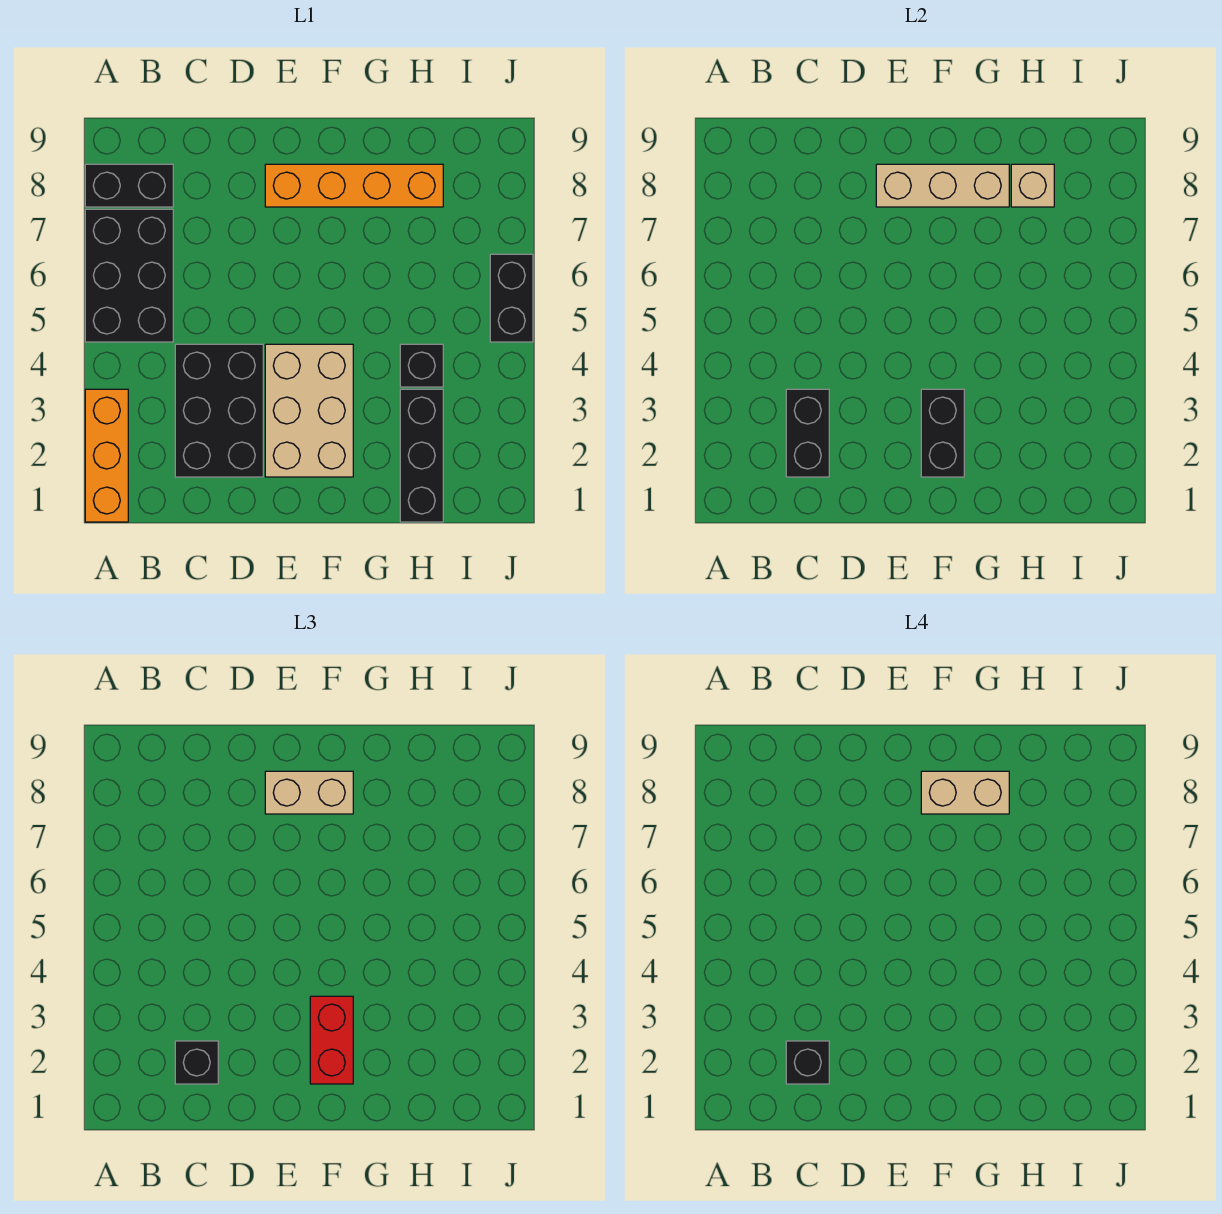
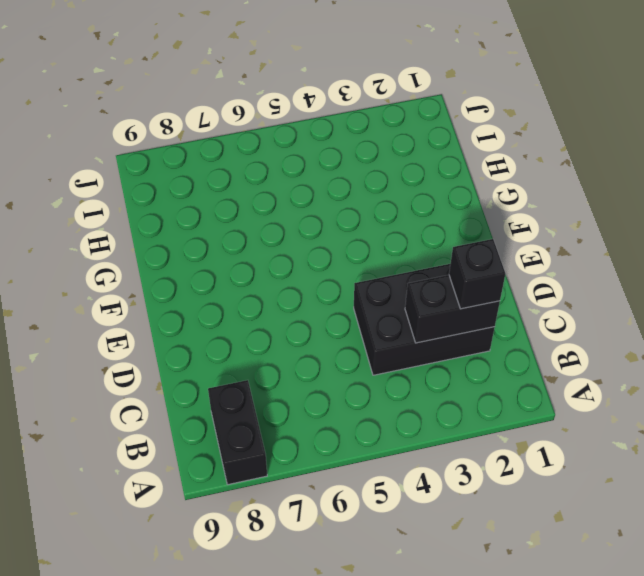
none -> orange 1x3 brick [85,389,128,522]
none -> black 2x3 brick [85,209,173,342]
none -> tan 2x3 brick [265,344,353,477]

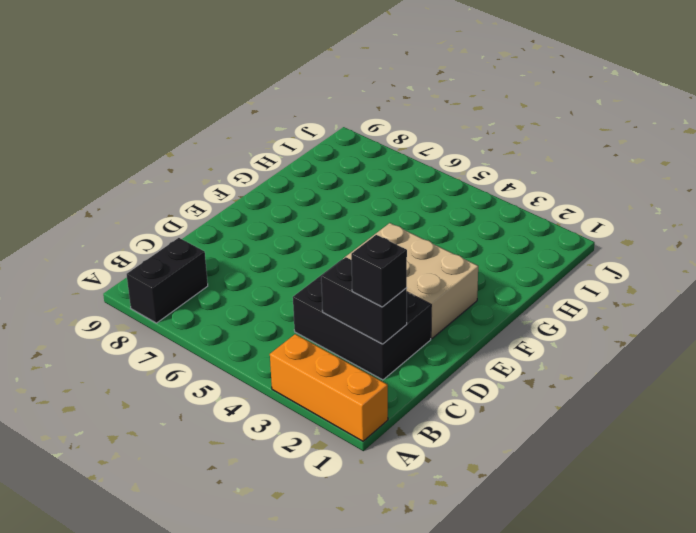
none -> black 2x3 brick [85,209,173,342]
none -> orange 1x4 brick [265,164,443,207]
none -> black 1x3 brick [400,389,443,522]

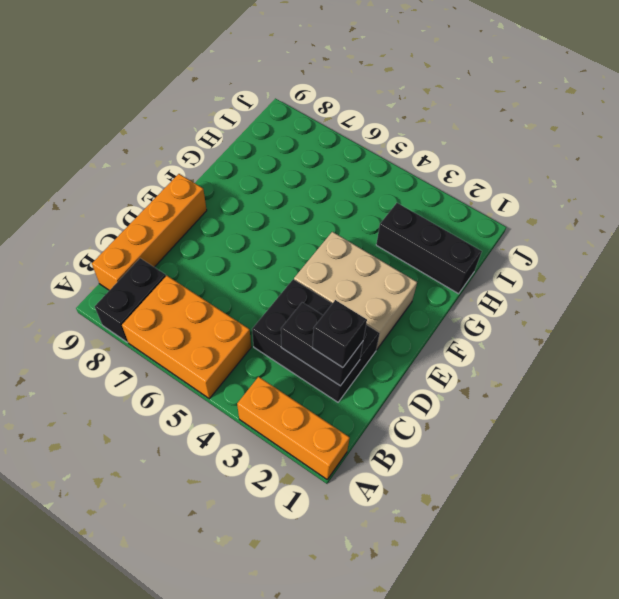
orange 2x3 brick [122,276,251,399] -> black 2x3 brick [85,209,173,342]
orange 1x4 brick [92,174,207,290] -> orange 1x4 brick moved to [265,164,443,207]
none -> black 1x1 brick [400,344,443,387]
none -> black 1x2 brick [490,254,533,342]
none -> tan 1x3 brick [876,164,1009,207]

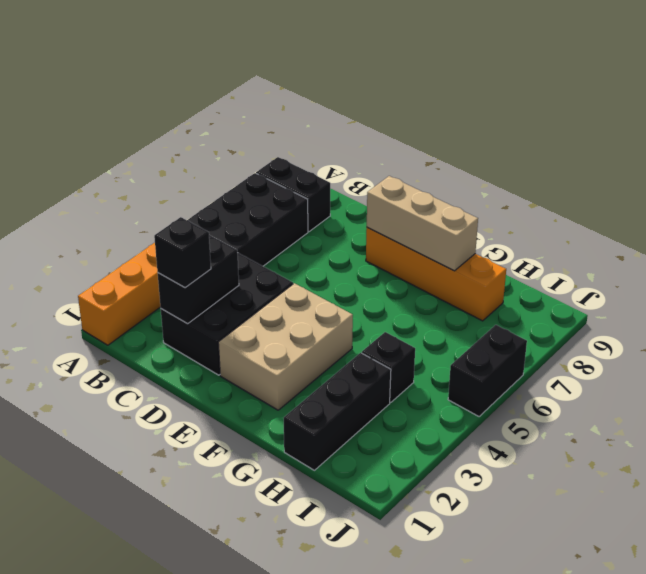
none -> black 1x2 brick [921,389,964,477]
none -> tan 1x1 brick [1011,164,1054,207]
none -> tan 1x2 brick [265,771,353,814]

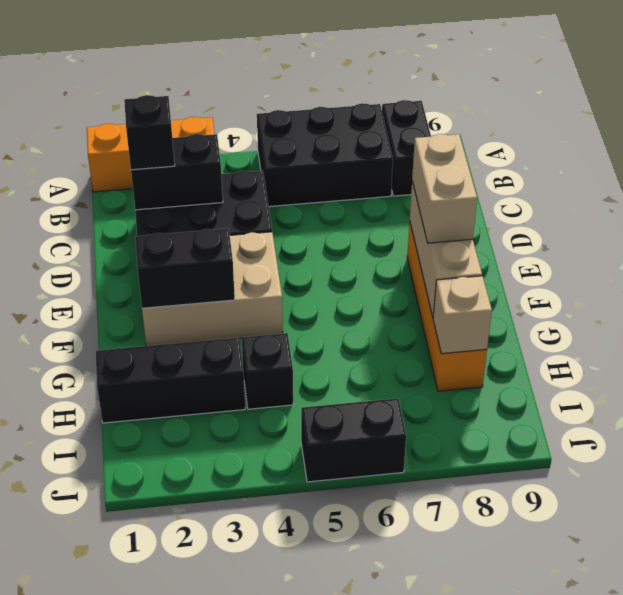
none -> red 1x2 brick [310,996,353,1084]
none -> black 1x1 brick [786,1041,829,1084]
none -> tan 1x2 brick [921,771,1009,814]

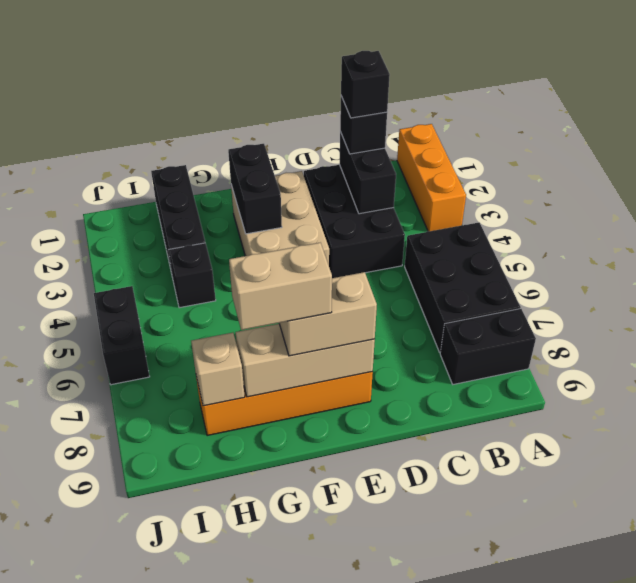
none -> red 1x2 brick [310,996,353,1084]

